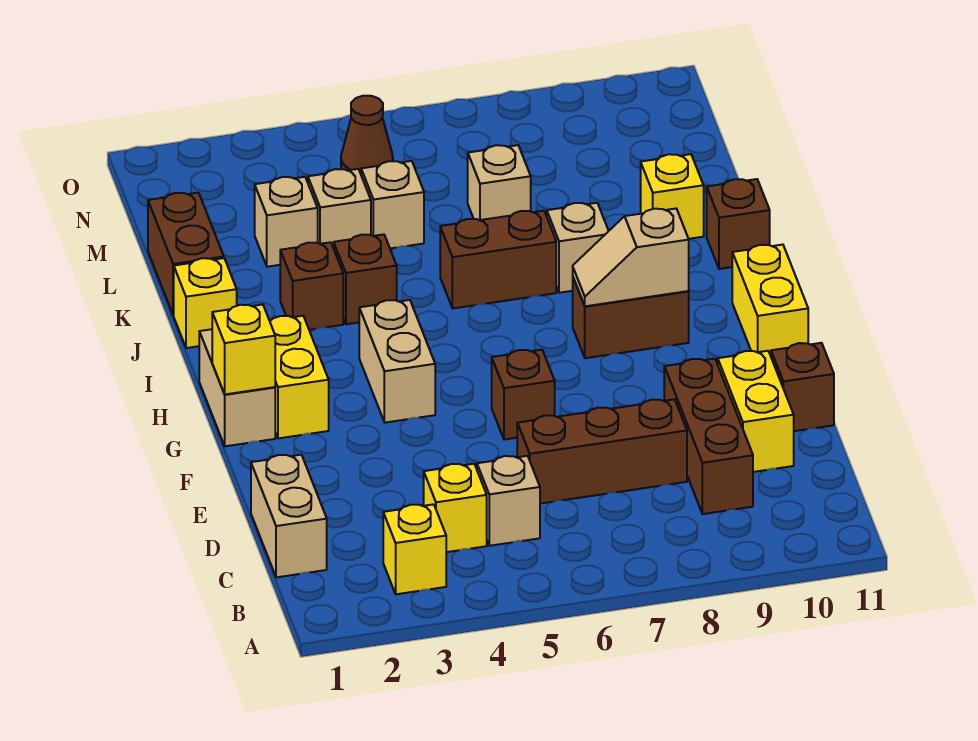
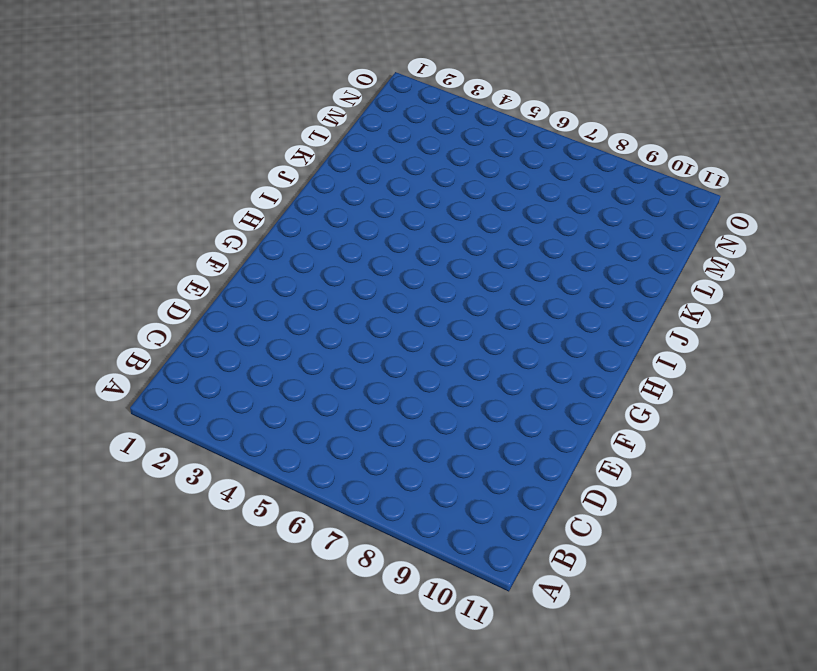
none -> yellow 1x1 brick [383,504,446,594]
none -> tan 1x2 brick [251,455,327,577]
none -> yellow 1x1 brick [424,464,487,552]

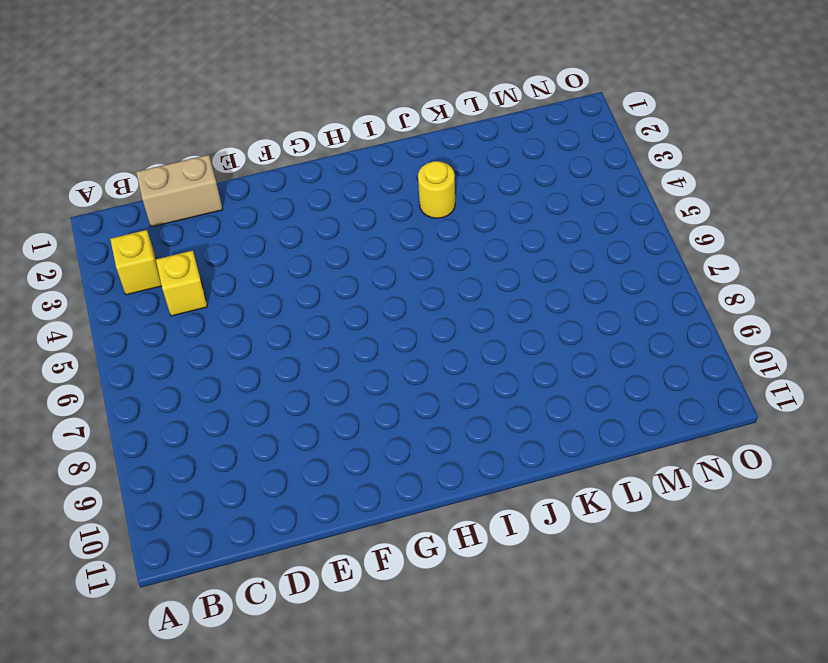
yellow 1x1 round brick [418,161,455,218] -> brown 1x1 brick [280,242,343,330]
none -> tan 1x1 brick [477,456,540,546]
none -> brown 1x3 brick [664,359,753,514]
none -> brown 1x3 brick [517,399,687,504]

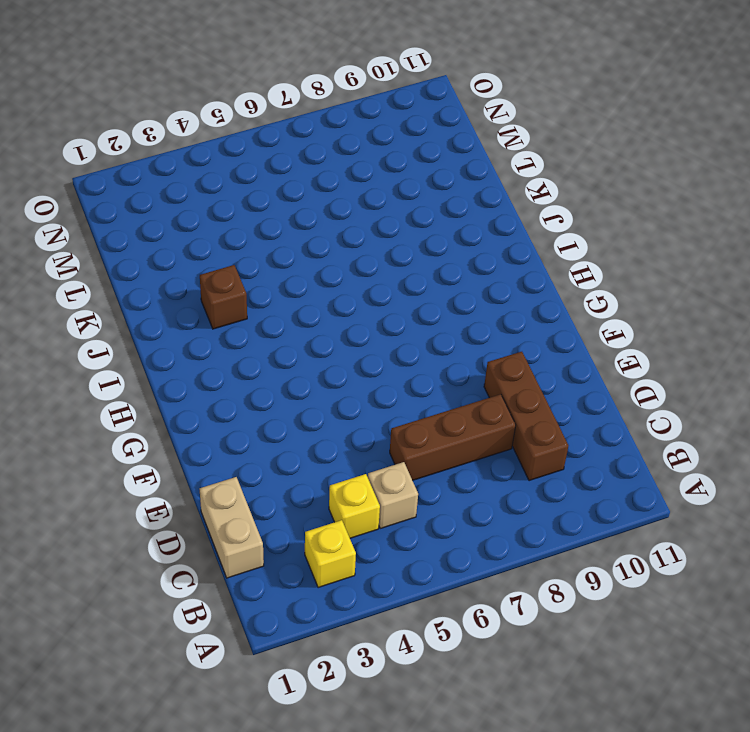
none -> yellow 1x2 brick [718,351,794,472]
none -> brown 1x1 brick [771,343,834,431]
none -> brown 1x1 brick [492,350,555,440]

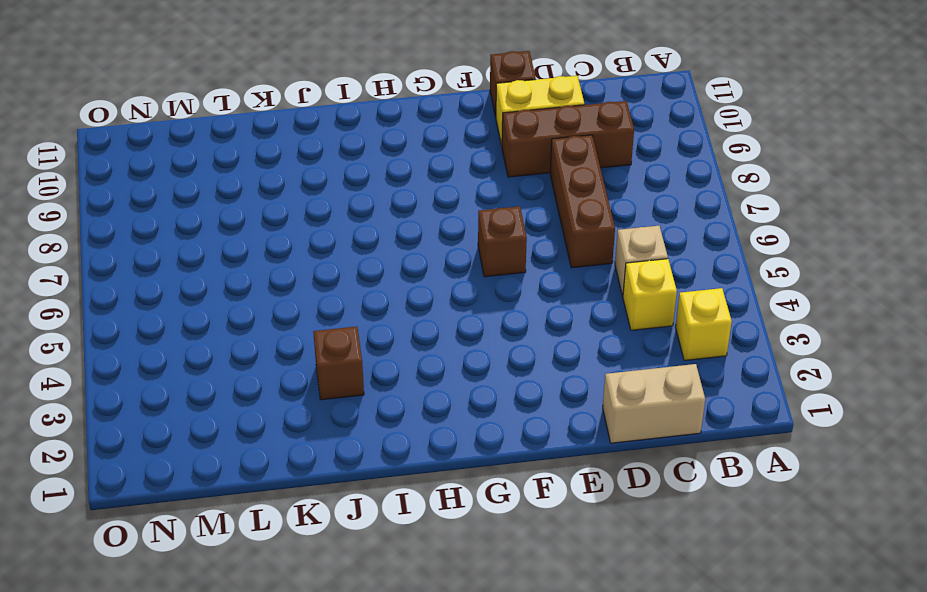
none -> tan 1x2 brick [199,329,275,446]
none -> yellow 1x2 brick [270,316,329,438]
none -> tan 1x2 brick [359,300,435,423]

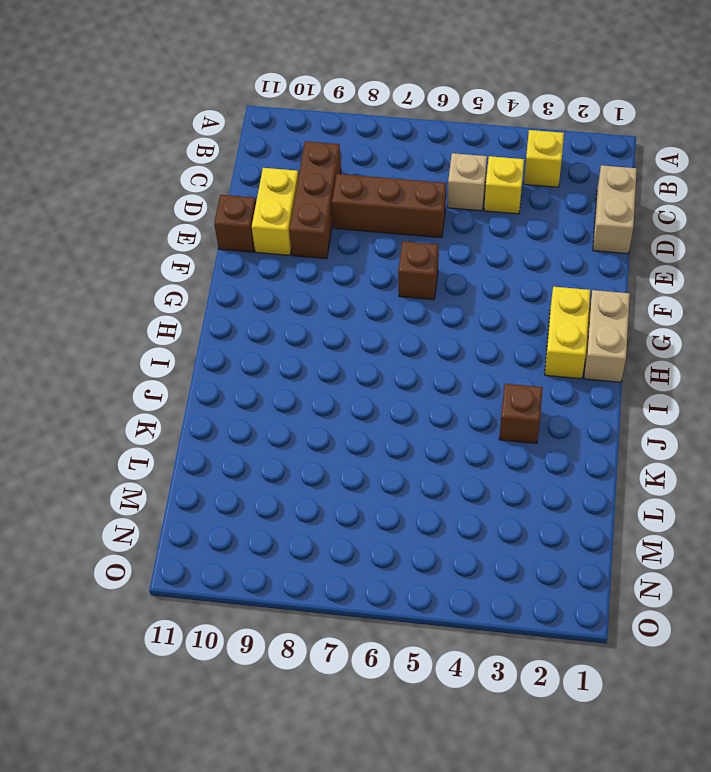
none -> tan 1x2 brick [359,300,435,423]
none -> yellow 1x2 brick [732,245,808,356]
none -> brown 1x2 brick [573,278,689,358]

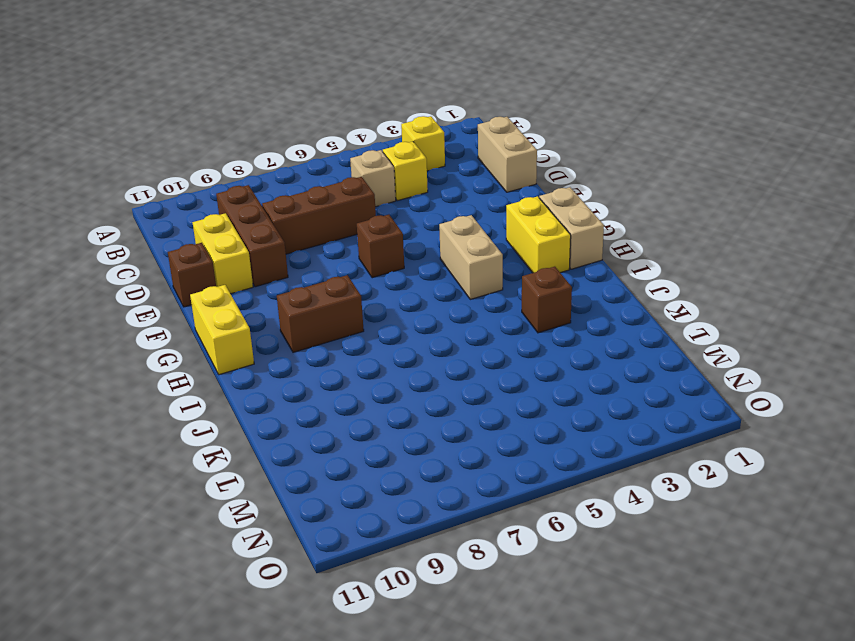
none -> yellow 1x1 brick [174,258,237,348]
none -> brown 1x1 brick [334,234,397,324]
none -> brown 1x2 brick [440,211,556,308]

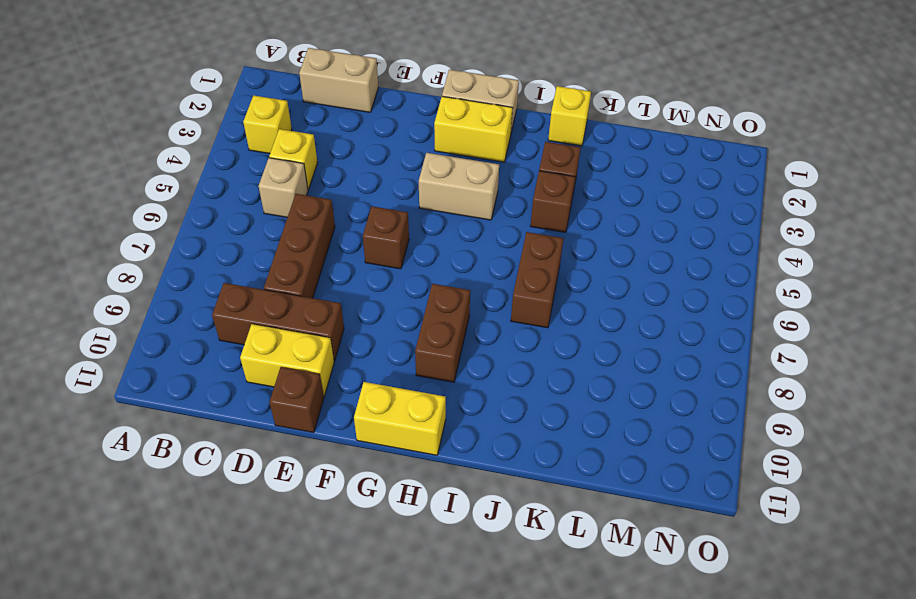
none -> tan 1x1 brick [547,203,608,293]
none -> brown 1x1 brick [707,179,770,269]
none -> brown 1x2 brick [148,193,224,315]

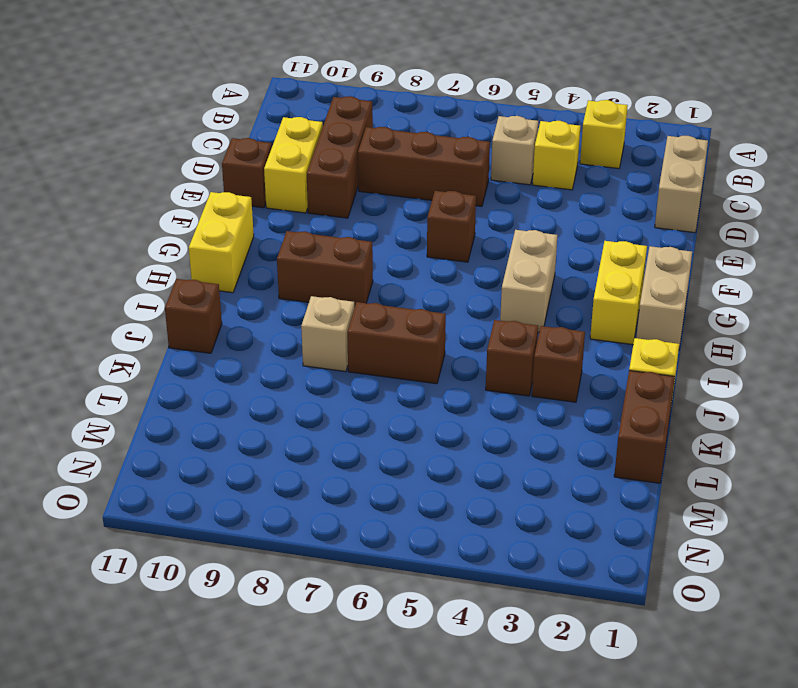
none -> yellow 1x1 brick [641,154,704,239]
none -> tan 1x1 brick [255,177,318,267]
none -> tan 1x1 brick [308,169,371,248]

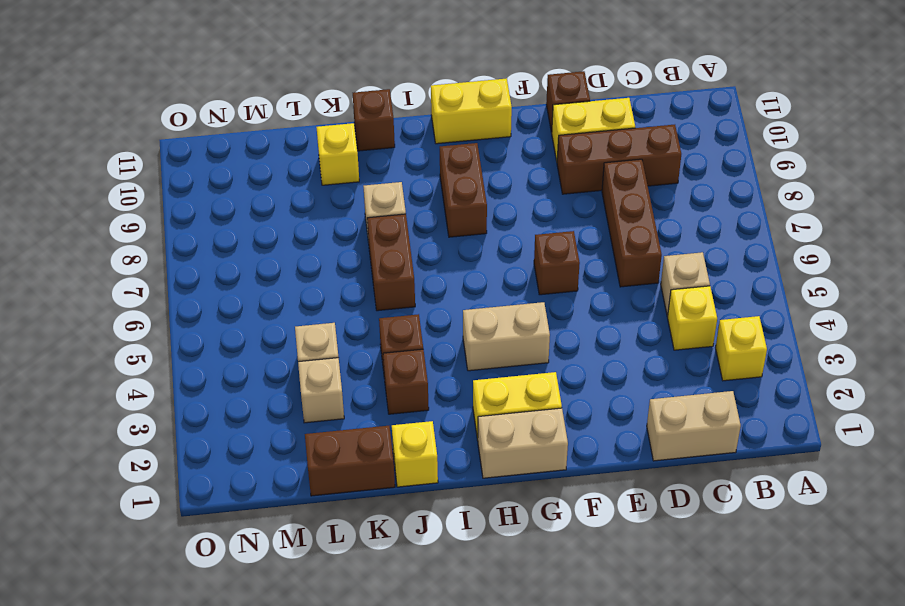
none -> tan 1x1 brick [361,161,424,248]
none -> tan 1x1 brick [468,145,531,220]
none -> brown 1x1 cone [341,96,393,174]

